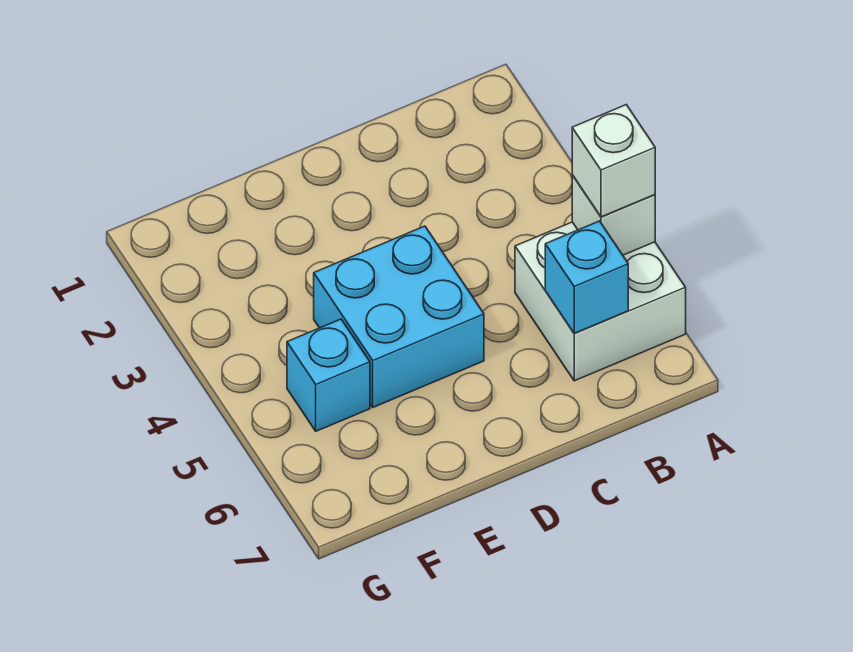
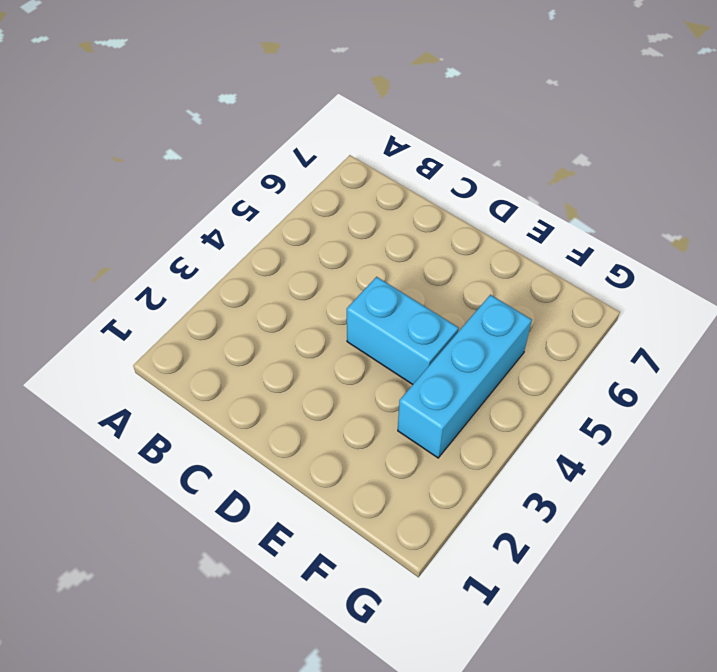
cyan 1x2 brick [347,277,459,384] -> cyan 2x2 brick [314,226,484,407]
cyan 1x3 brick [398,295,532,458] -> cyan 1x1 brick [287,319,370,431]
none -> white 2x2 brick [515,222,686,381]
none -> white 1x1 brick [572,175,655,255]

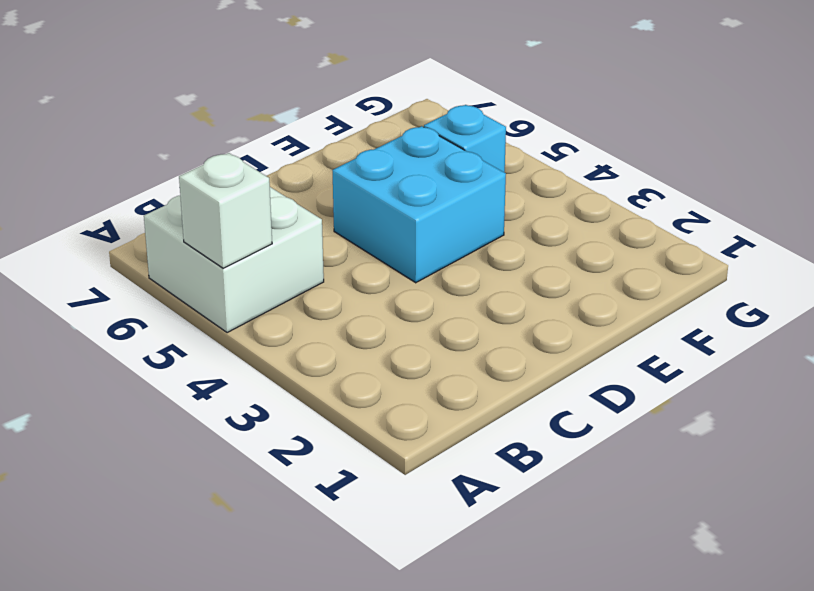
none -> cyan 1x1 brick [545,221,628,333]
none -> white 1x1 brick [572,105,655,217]

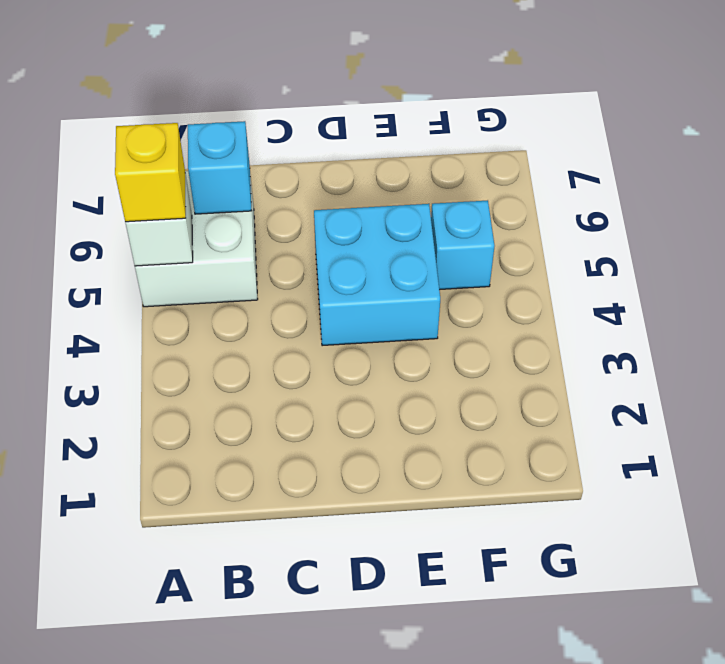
yellow 1x1 brick [115,123,186,222] -> white 1x1 brick [572,105,655,217]

